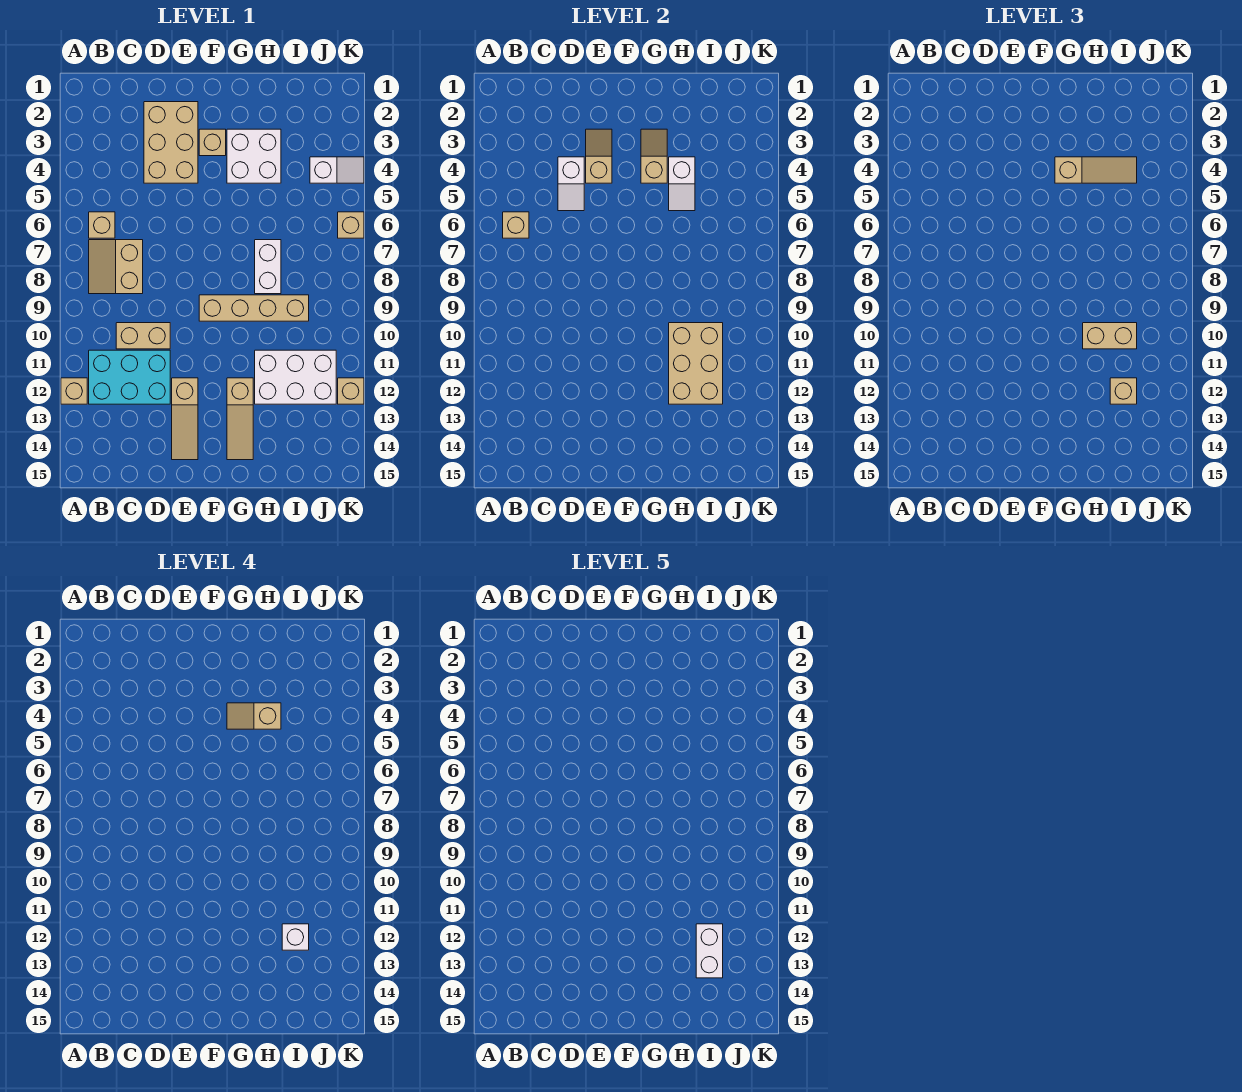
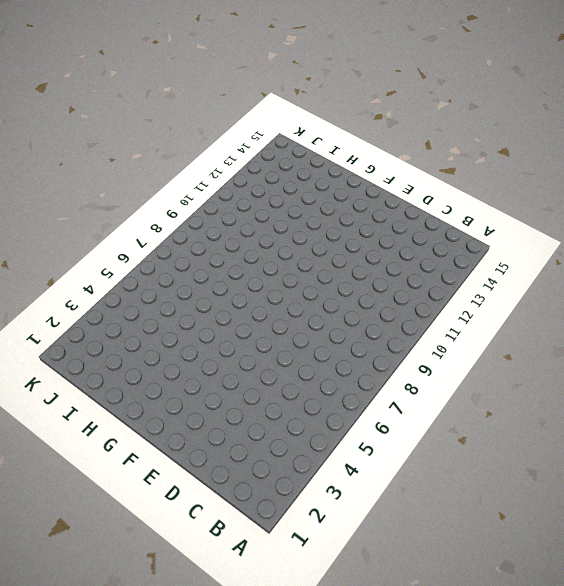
none -> tan 1x1 brick [61,378,87,404]
none -> tan 1x1 brick [89,212,115,238]
none -> tan 2x2 slope [89,240,143,294]

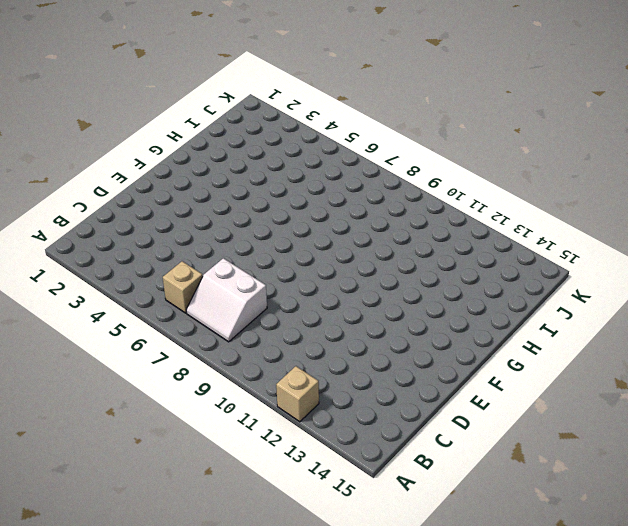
white 2x2 slope [186,258,267,342] -> tan 2x2 slope [89,240,143,294]
none -> cyan 2x3 brick [89,350,170,404]
none -> tan 1x2 brick [116,323,170,349]
none -> tan 2x3 brick [144,102,198,183]

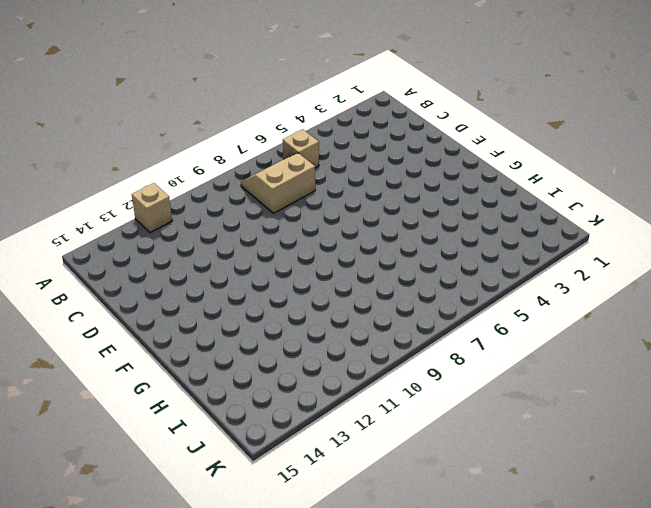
none -> cyan 2x3 brick [89,350,170,404]
none -> tan 1x2 brick [116,323,170,349]
none -> tan 2x3 brick [144,102,198,183]

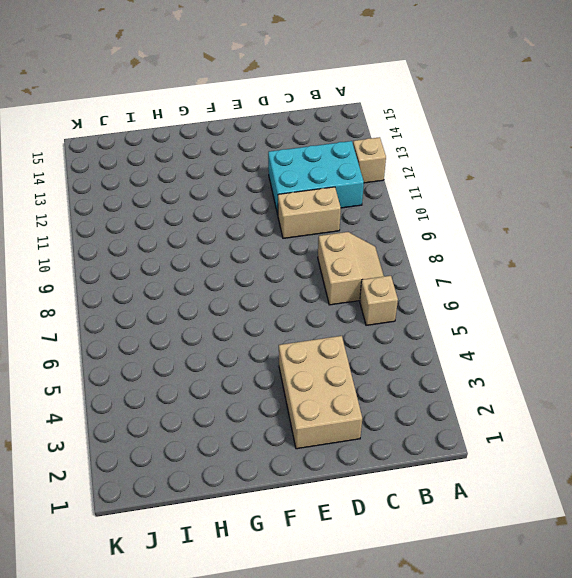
none -> tan 1x3 slope [172,378,198,460]
none -> tan 1x1 brick [199,129,226,156]
none -> tan 1x4 brick [199,295,309,321]

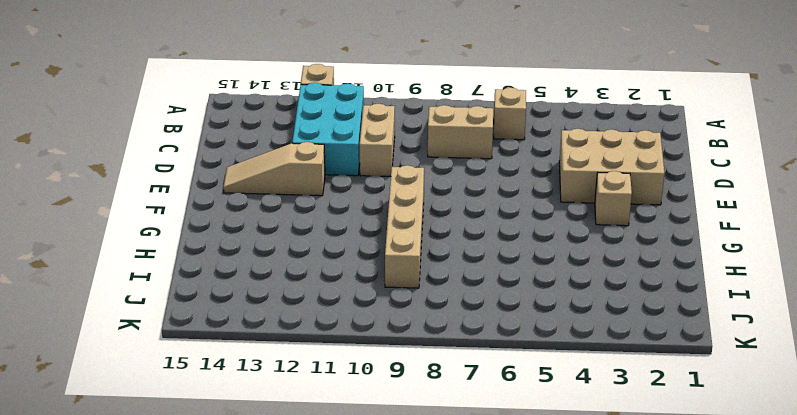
none -> white 2x2 brick [227,129,281,183]
none -> tan 1x3 slope [227,378,253,460]
none -> white 1x2 brick [255,240,281,294]

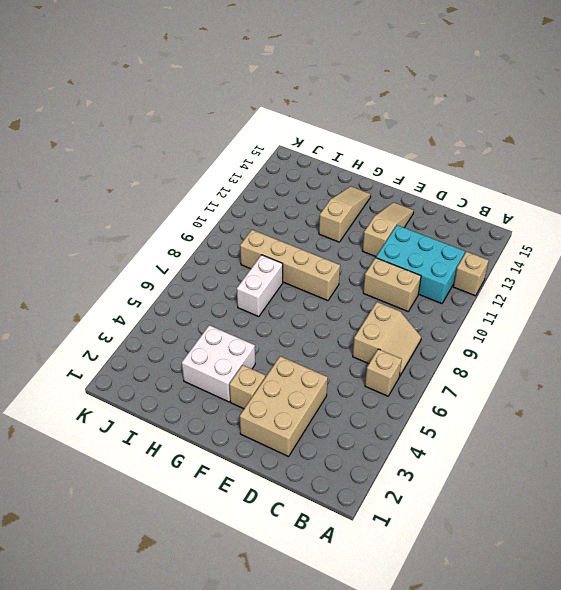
none -> white 2x3 brick [255,350,336,404]
none -> white 1x2 slope [310,157,364,183]
none -> tan 1x1 brick [338,212,364,238]

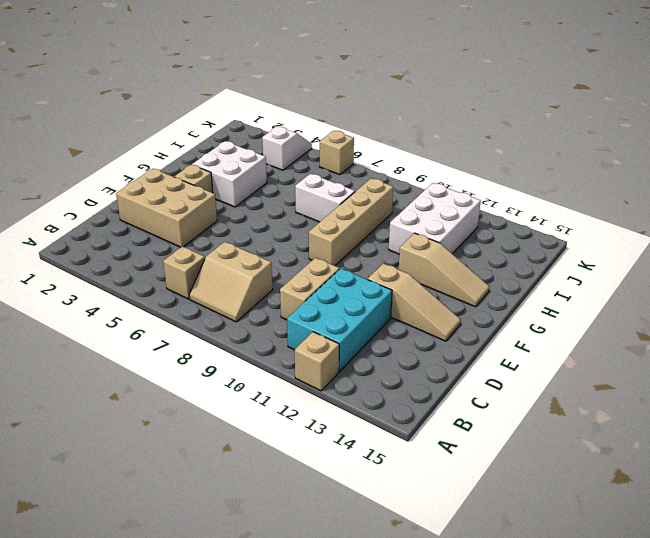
none -> tan 1x1 brick [338,378,364,404]
none -> tan 1x1 brick [503,212,529,238]
none -> white 1x2 slope [558,157,584,211]

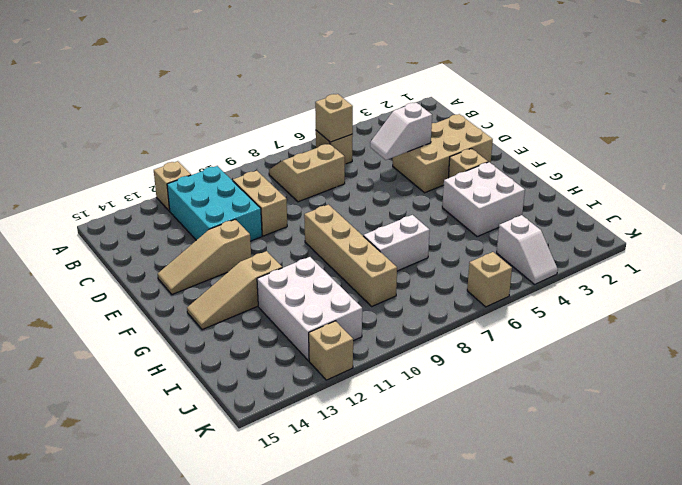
none -> tan 1x2 slope [586,129,612,183]
none -> tan 1x2 slope [641,129,667,183]
none -> white 1x2 slope [669,157,695,211]

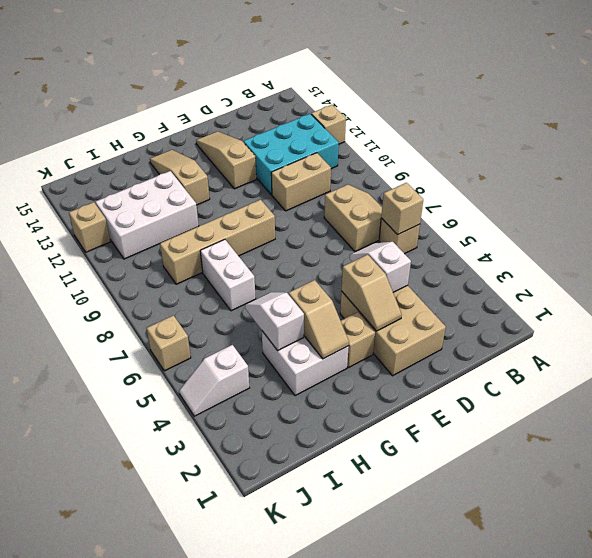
none -> tan 2x3 brick [669,323,723,404]
none -> tan 1x3 slope [1055,157,1137,183]
none -> tan 1x2 brick [1083,323,1137,349]

